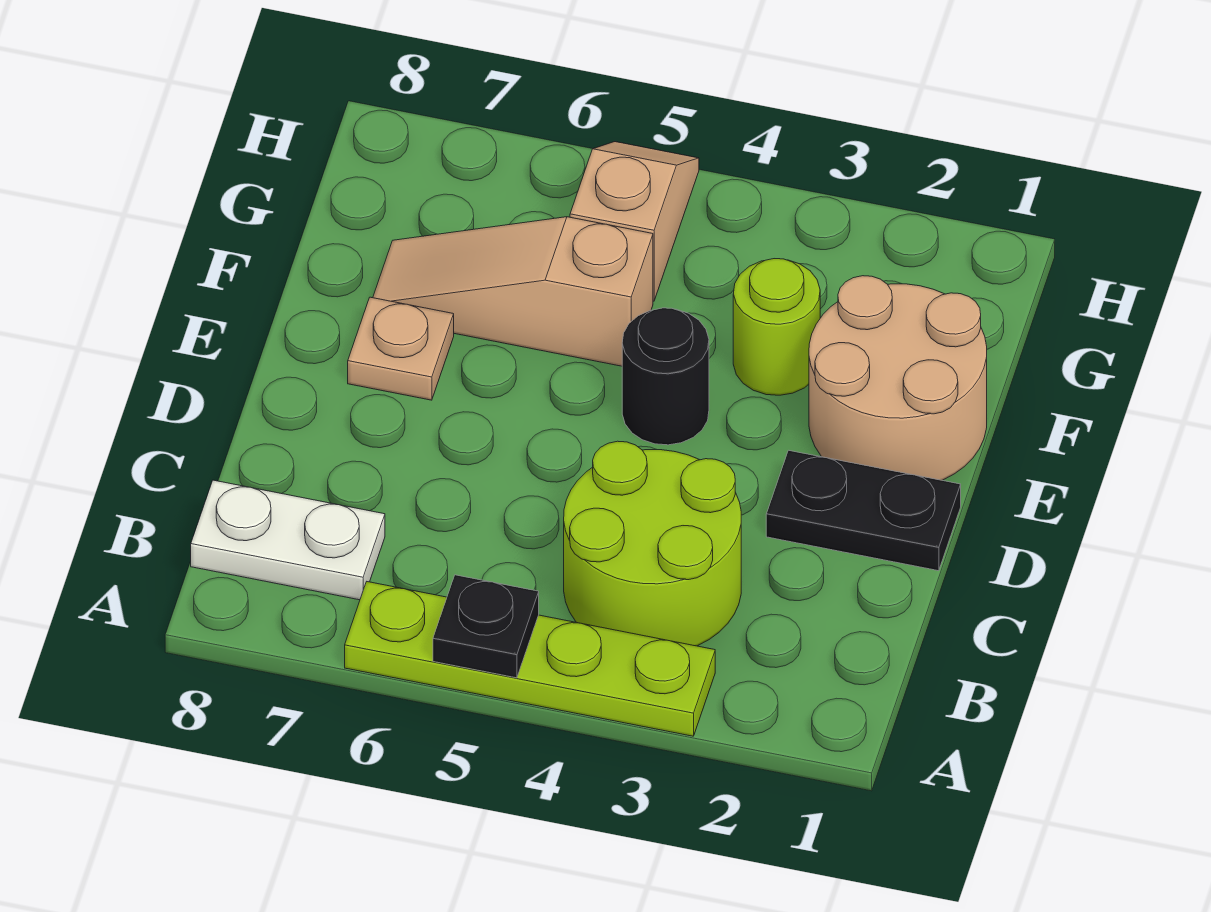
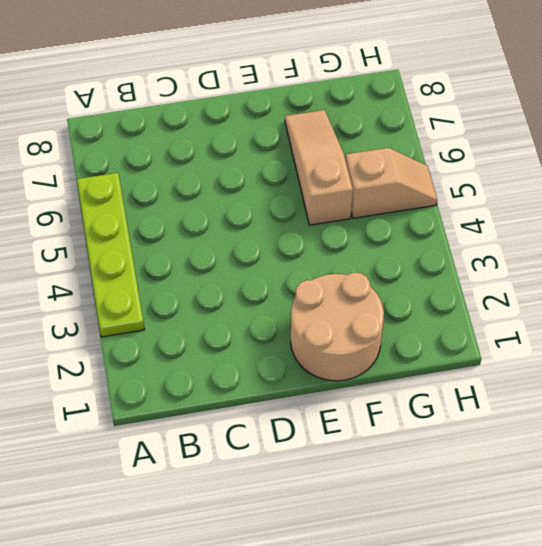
none -> lime 2x2 round brick [564,441,741,646]
none -> white 1x2 plate [191,480,385,600]

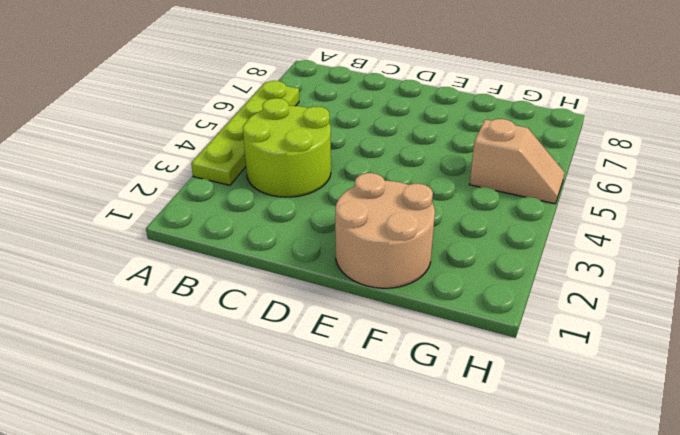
none -> white 1x2 plate [191,480,385,600]
none -> black 1x2 plate [766,450,961,571]

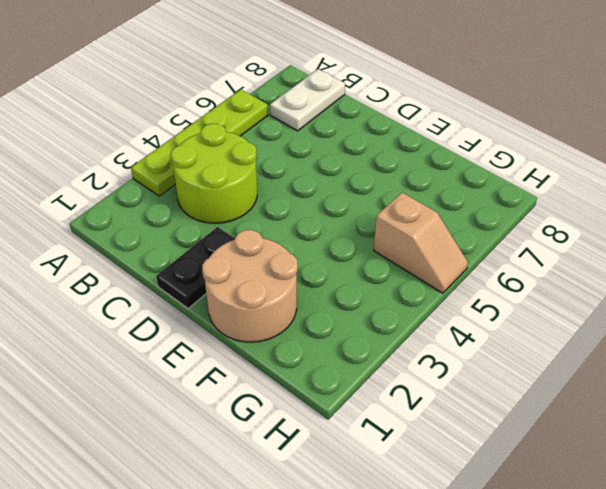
none -> black 1x1 round brick [622,308,709,445]
none -> tan 1x1 plate [348,297,454,400]

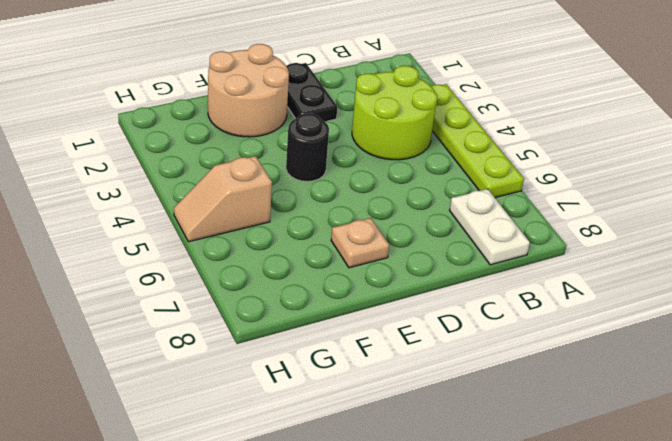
none -> lime 1x1 round brick [733,259,820,395]
none -> tan 1x3 slope [373,217,653,366]

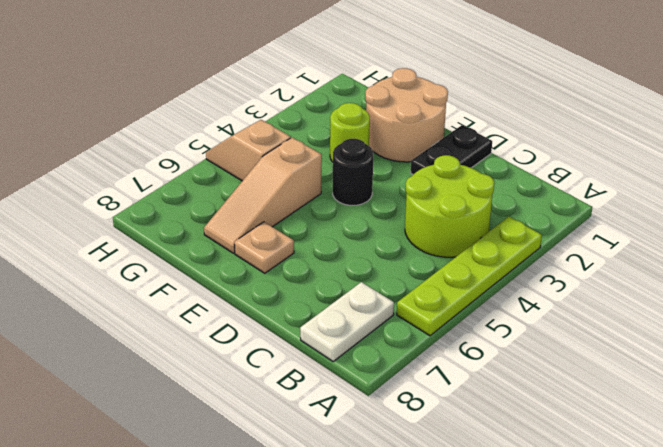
none -> black 1x1 plate [433,575,539,678]

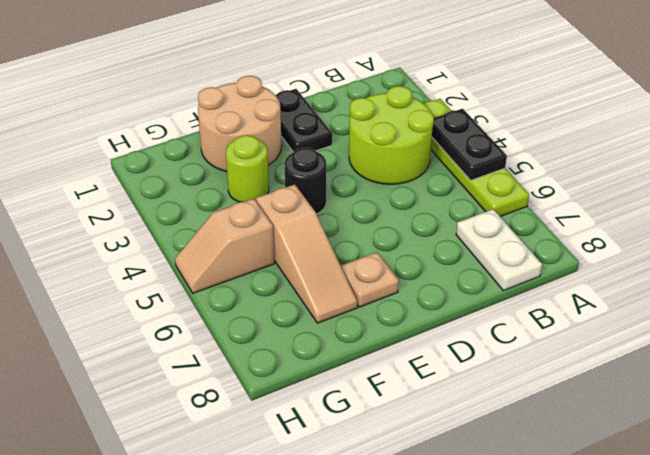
black 1x2 plate [432,109,507,180] -> black 1x1 plate [433,575,539,678]

